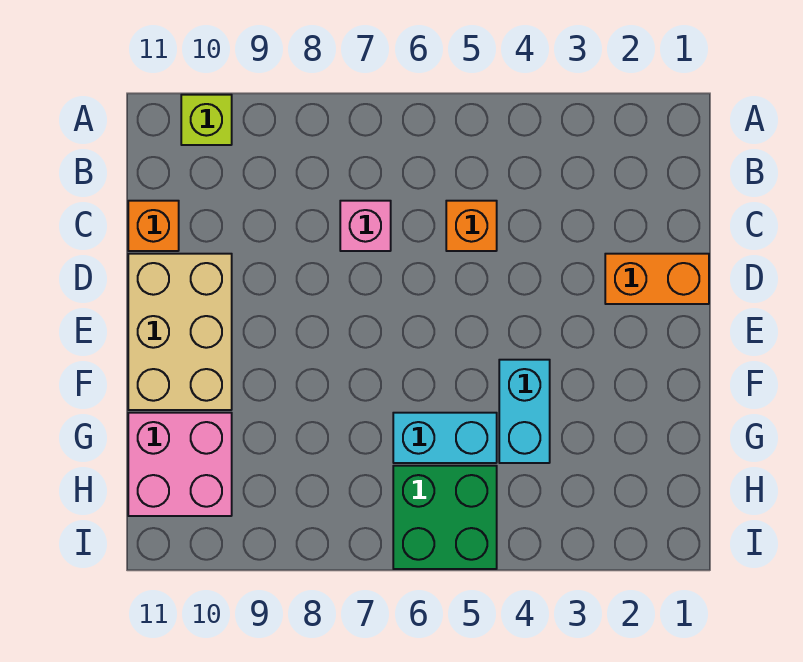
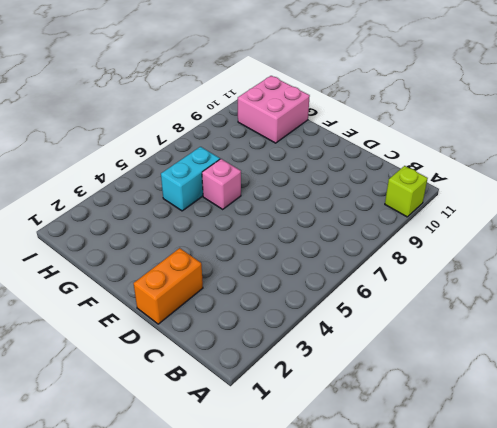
pink 1x1 brick [202,159,241,209] -> pink 1x1 brick moved to [340,201,391,251]
none -> orange 1x1 brick [446,201,497,251]
none -> orange 1x1 brick [128,201,179,251]

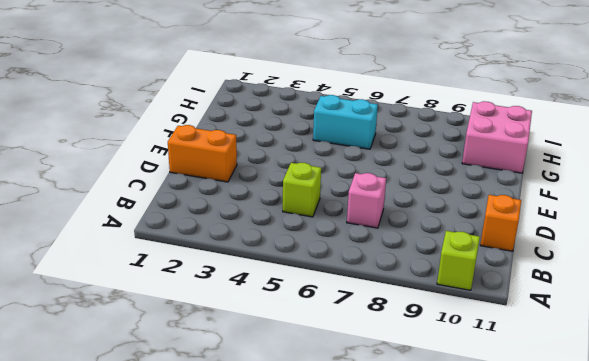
lime 1x1 brick [283,163,321,217] -> orange 1x1 brick [446,201,497,251]
none -> tan 2x3 brick [128,254,232,410]
none -> cyan 1x2 brick [499,360,550,463]

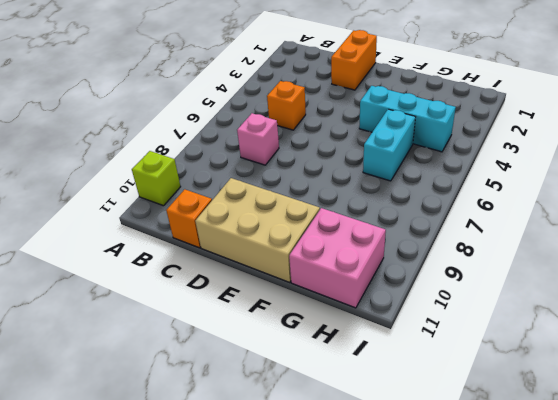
cyan 1x3 brick [359,86,456,152] -> cyan 1x2 brick [499,360,550,463]
none -> green 2x2 brick [393,466,497,569]

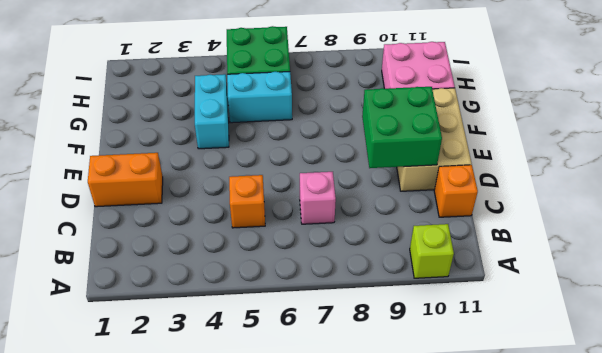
green 2x2 brick [362,87,442,168] -> none

